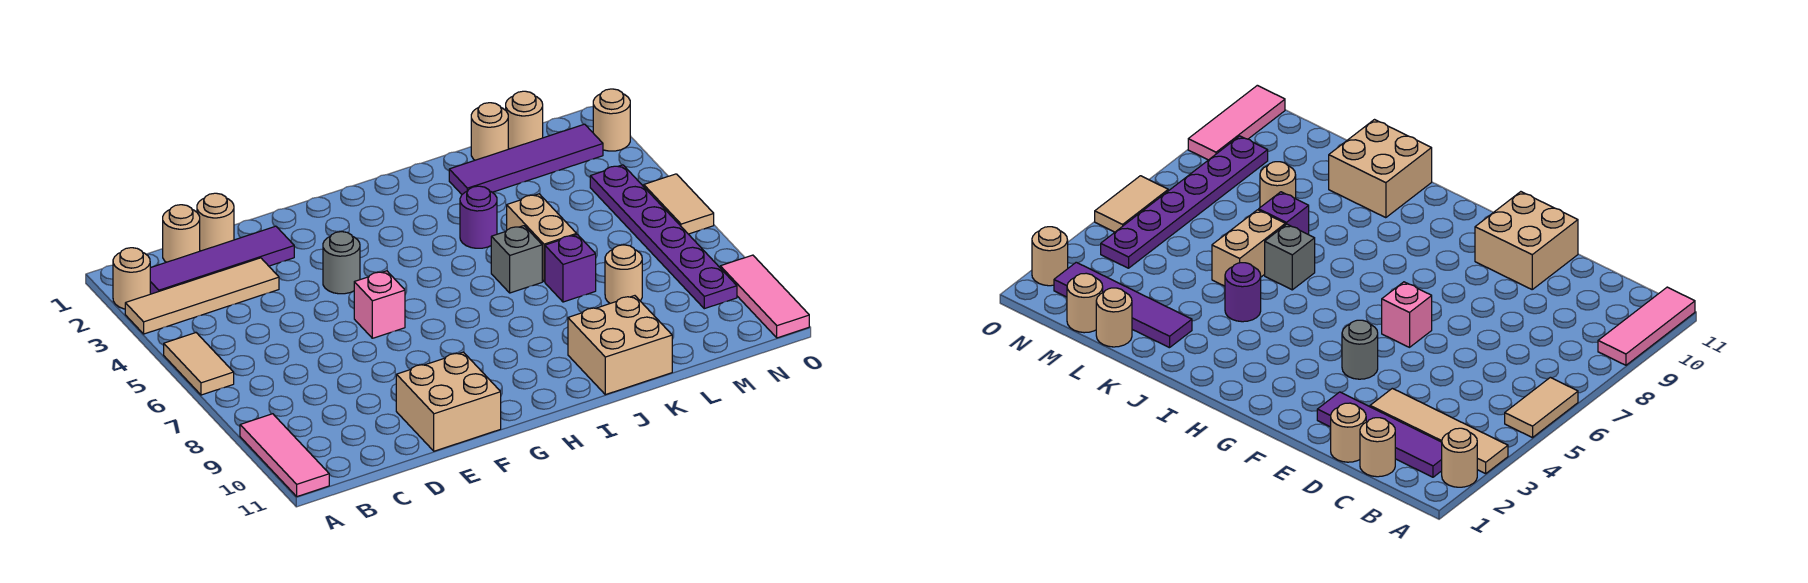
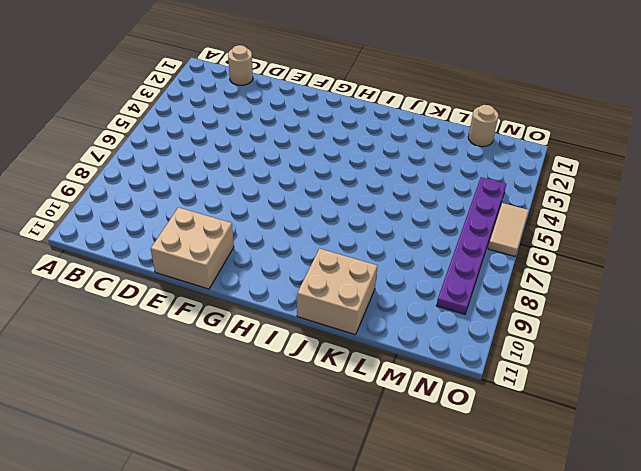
none -> tan 1x1 round brick [113,248,151,309]
none -> tan 1x4 tile [125,258,279,334]
none -> tan 1x2 tile [164,333,234,395]

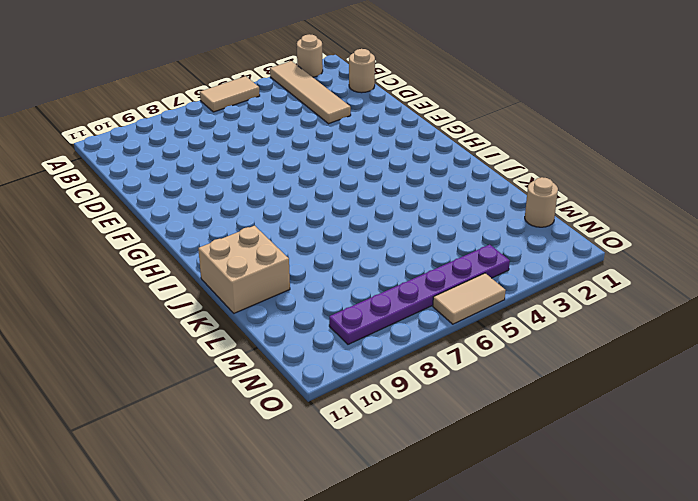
none -> pink 1x3 tile [240,414,329,496]
none -> purple 1x4 tile [150,226,294,294]
none -> tan 1x1 round brick [197,193,234,251]

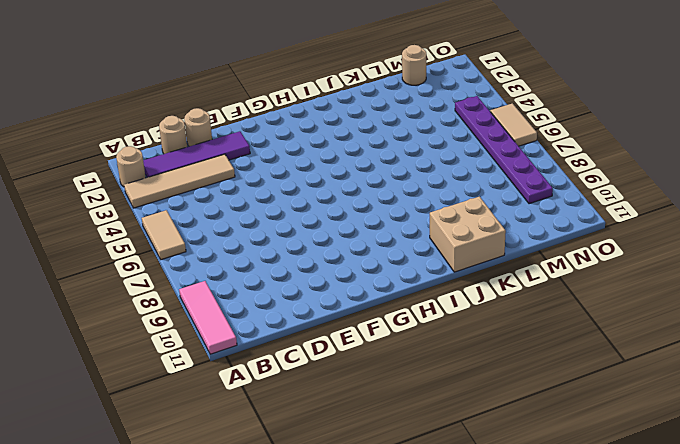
none -> tan 2x2 brick [396,352,501,451]
none -> grey 1x1 round brick [323,232,360,294]
none -> pink 1x1 brick [354,271,405,338]

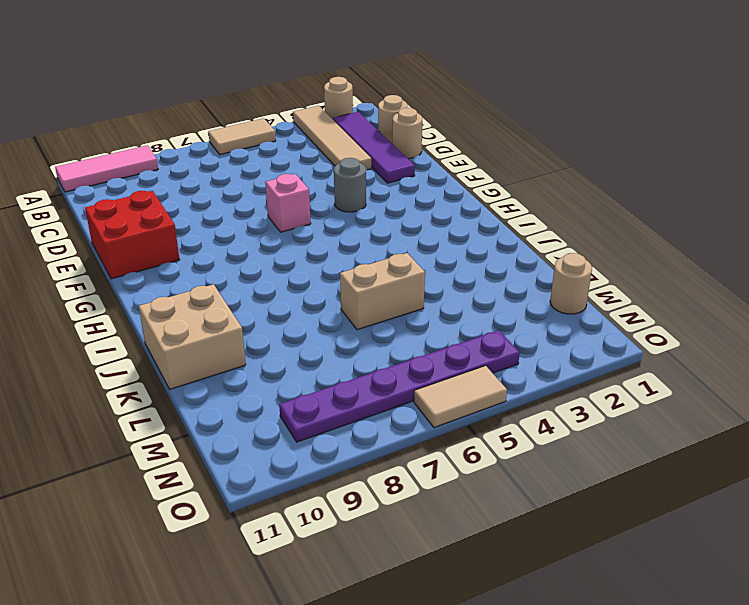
red 2x2 brick [85,191,180,279] -> tan 2x2 brick [396,352,501,451]
none -> purple 1x1 round brick [460,186,497,248]
none -> grey 1x1 brick [491,226,542,293]
none -> purple 1x4 tile [449,124,603,194]

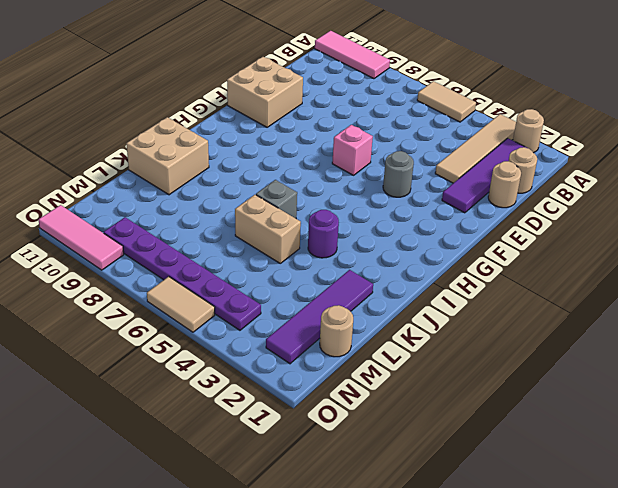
none -> purple 1x1 brick [545,235,596,302]
none -> tan 1x1 round brick [471,103,508,160]
none -> tan 1x1 round brick [605,245,642,303]

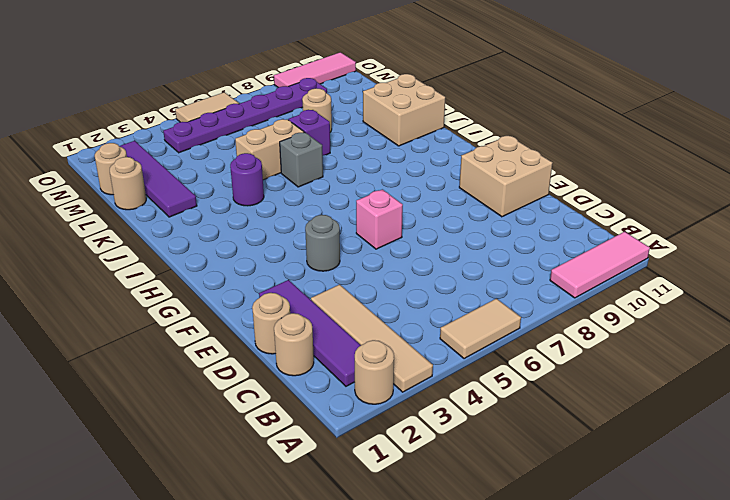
none -> tan 1x1 round brick [593,89,630,151]

